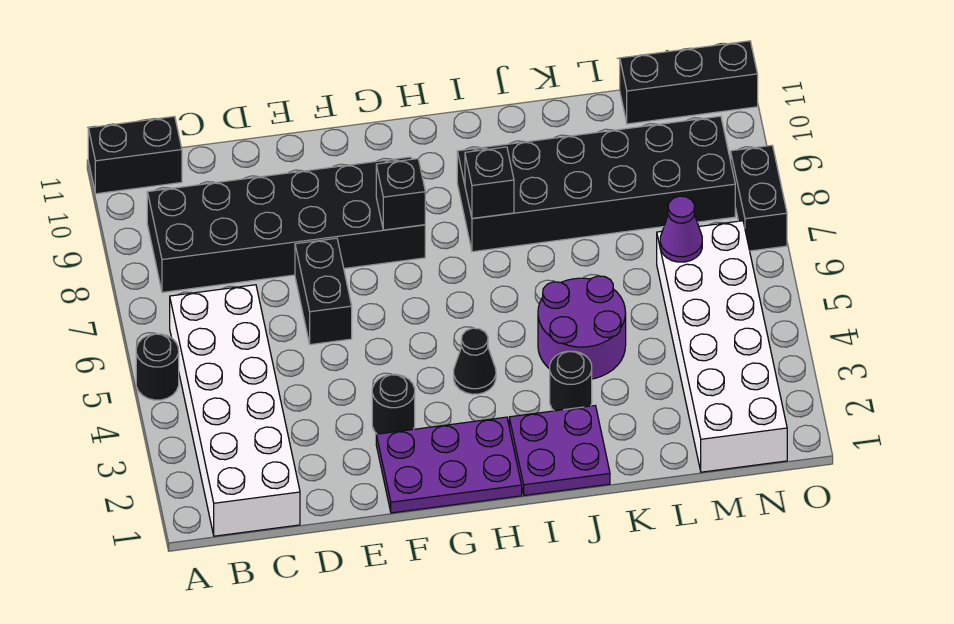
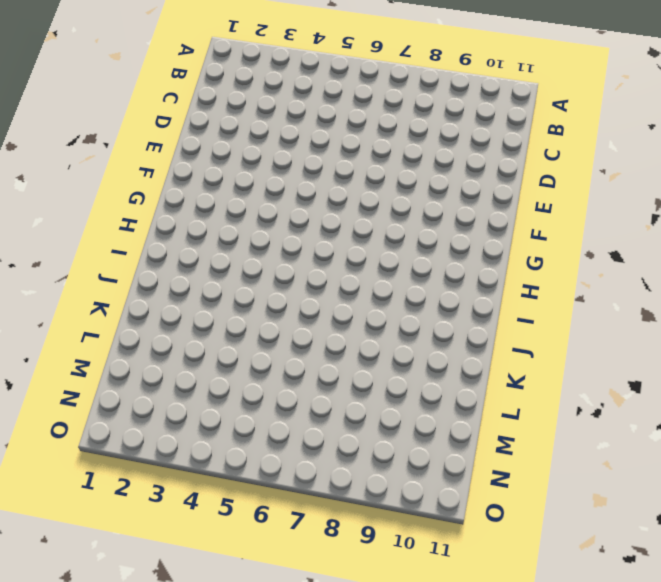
none -> black 1x1 round brick [136,334,179,400]
none -> black 1x2 brick [88,116,182,194]
none -> white 2x6 brick [170,285,300,536]

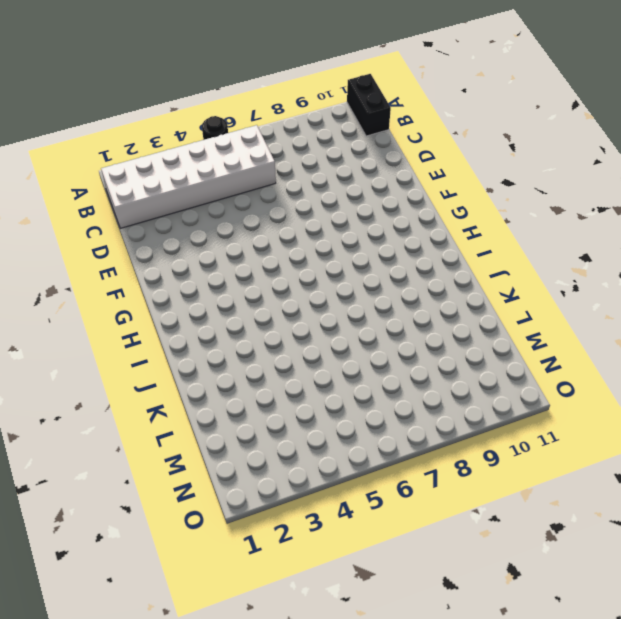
none -> black 2x6 brick [147,157,425,292]
none -> black 1x2 brick [295,238,352,345]
none -> purple 2x3 plate [376,417,522,513]

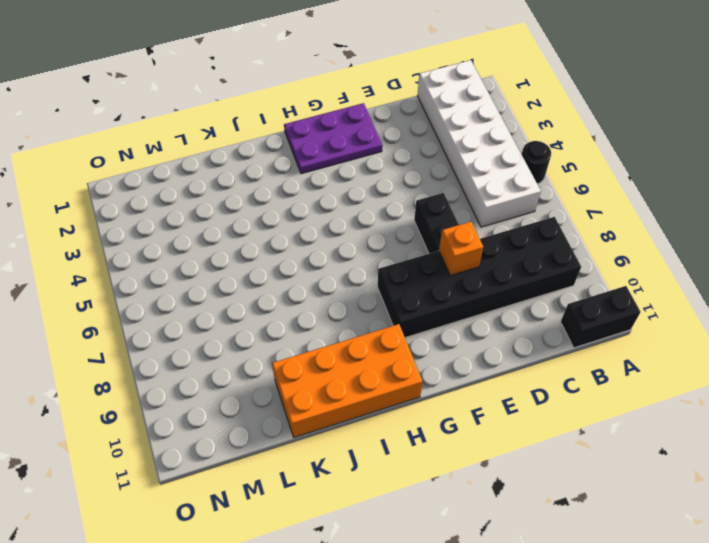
orange 1x1 brick [439,222,483,276] -> none
orange 2x4 brick [272,324,423,437] -> none
none -> black 1x1 round brick [372,374,415,434]
none -> black 1x1 cone [454,328,496,394]
none -> purple 2x2 plate [509,406,610,495]

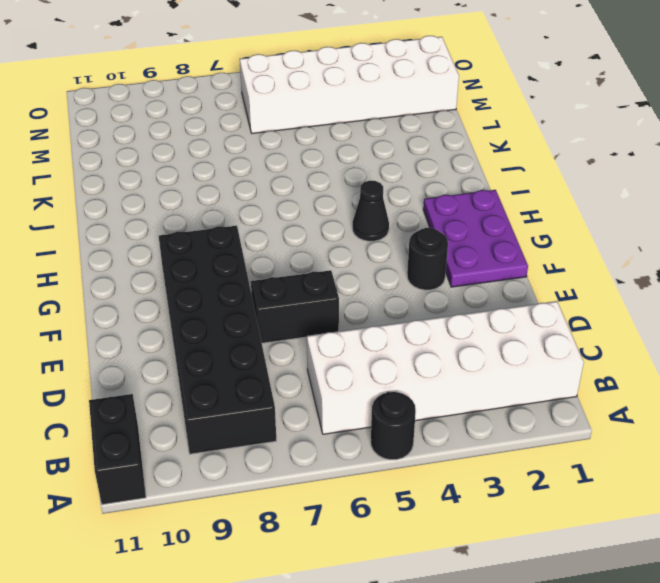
none -> purple 2x2 plate [509,406,610,495]
none -> black 2x6 brick [457,116,735,252]
none -> black 1x1 round brick [550,351,592,411]

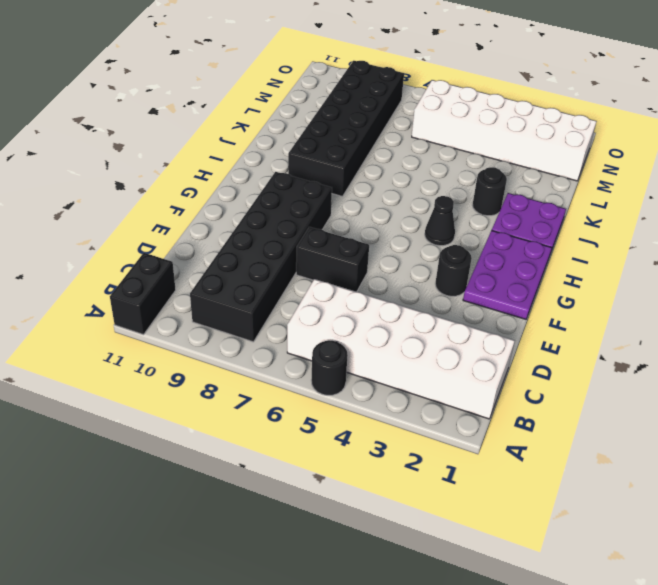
none -> purple 2x2 round brick [538,276,626,379]
none -> black 1x3 brick [620,41,758,124]
none -> black 1x2 brick [731,145,787,251]

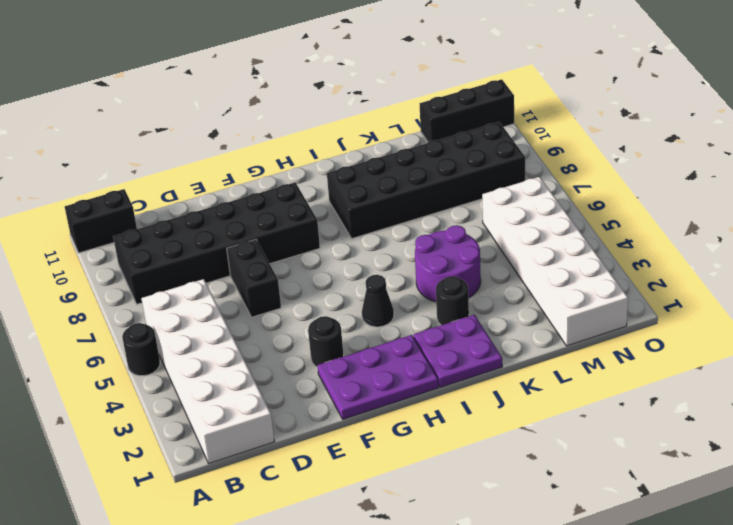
none -> black 1x2 brick [731,145,787,251]
none -> black 1x1 brick [376,159,425,230]
none -> black 1x1 brick [465,147,514,218]

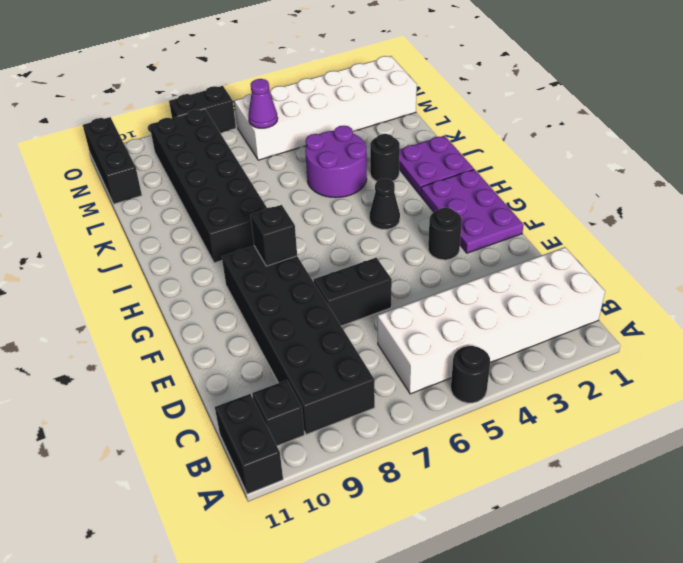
black 1x1 brick [252,380,304,446] -> black 1x1 brick moved to [465,147,514,218]

